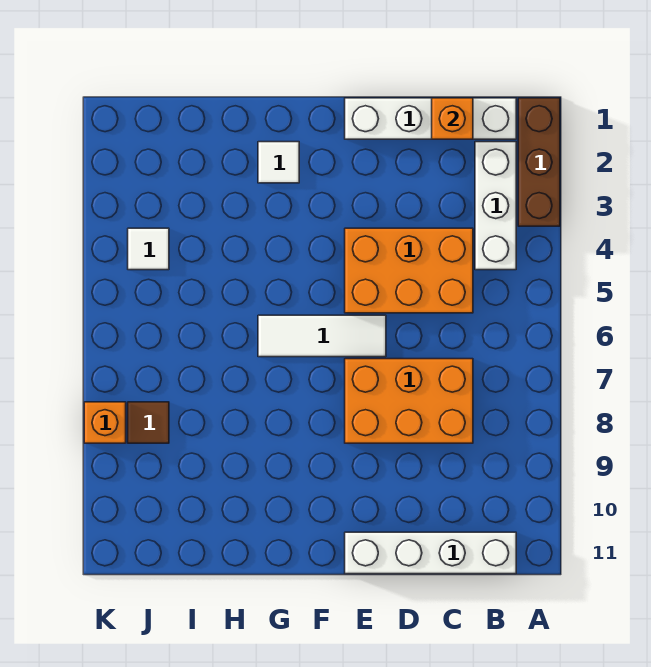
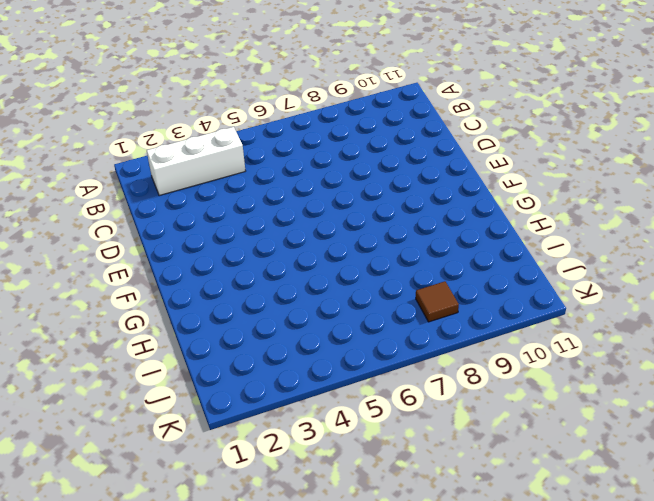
none -> brown 1x3 brick [518,98,560,226]
none -> white 1x4 brick [345,98,516,139]
none -> white 1x4 brick [345,532,516,574]

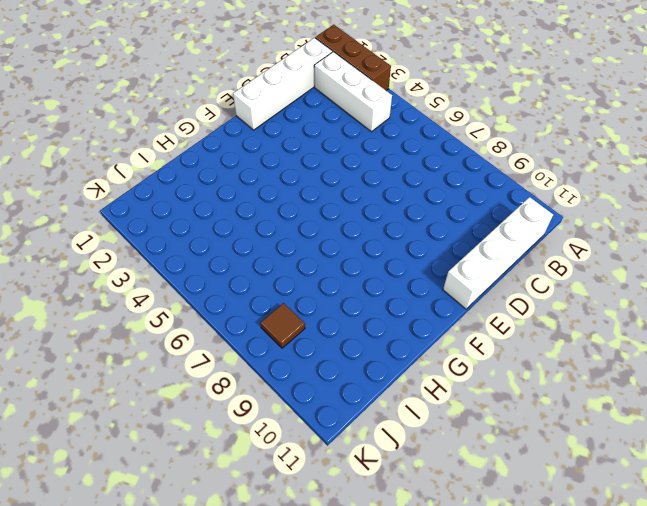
none -> orange 2x3 brick [345,228,473,313]
none -> orange 2x3 brick [345,359,473,443]
none -> white 1x3 tile [258,315,386,357]

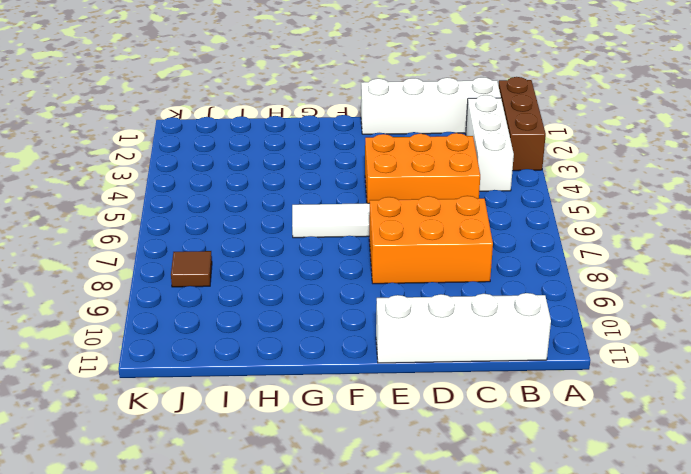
none -> white 1x1 tile [258,142,299,183]
none -> white 1x1 tile [128,228,169,270]
none -> orange 1x1 brick [84,402,126,443]

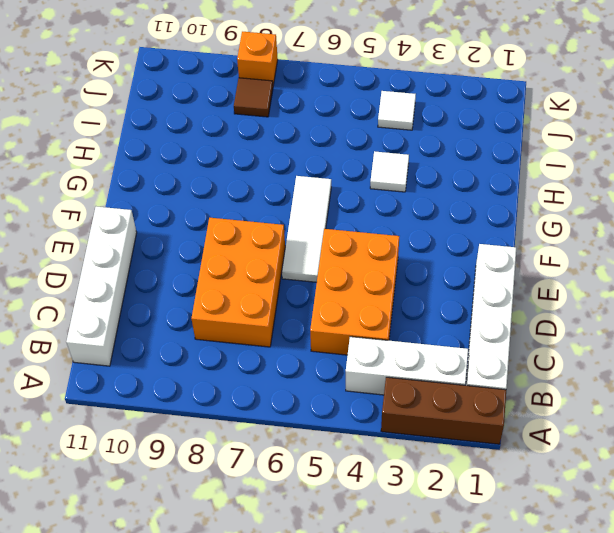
white 1x1 tile [370,151,409,192] -> white 1x1 tile moved to [258,142,299,183]
none -> orange 1x1 brick [432,98,473,139]

